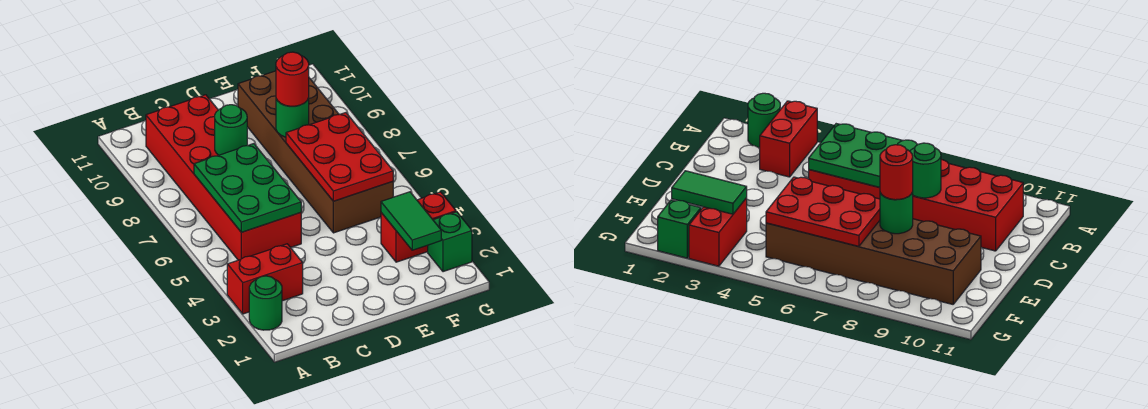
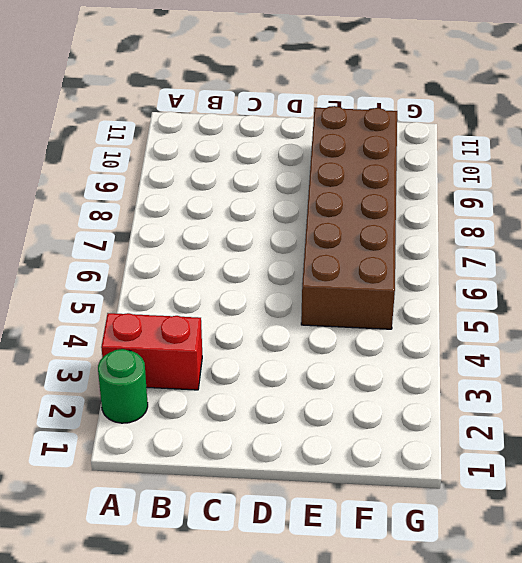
none -> red 2x6 brick [146,95,301,260]
none -> red 1x2 brick [381,192,456,262]
none -> green 1x1 brick [428,212,472,272]

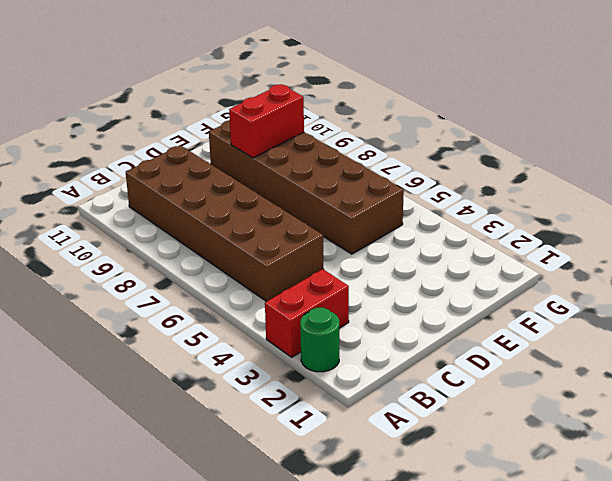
brown 2x6 brick [126,145,324,302] -> red 2x6 brick [146,95,301,260]
red 1x2 brick [229,85,304,158] -> red 1x2 brick moved to [381,192,456,262]
none -> green 1x1 brick [428,212,472,272]
none -> green 2x3 plate [194,144,301,232]
none -> green 1x1 round brick [215,105,247,155]

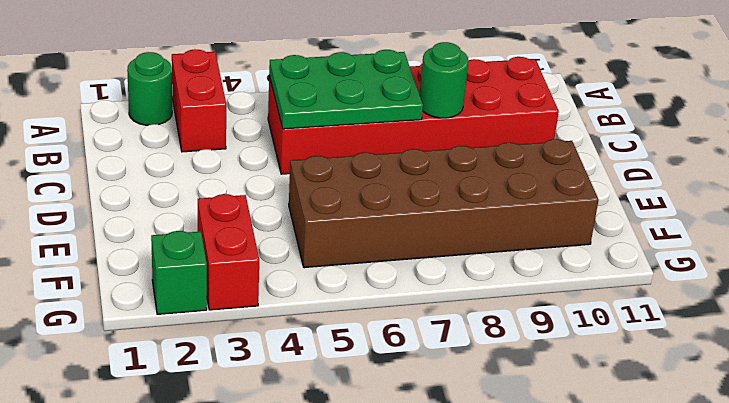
none -> red 2x3 plate [286,113,393,201]
none -> green 1x1 round brick [276,98,309,137]
none -> green 1x2 tile [381,192,441,250]

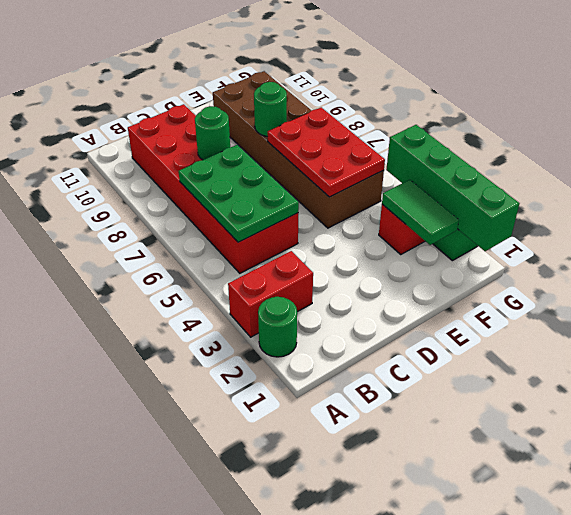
green 1x4 brick [386,125,519,251] -> none
none -> red 1x1 round brick [276,52,309,106]

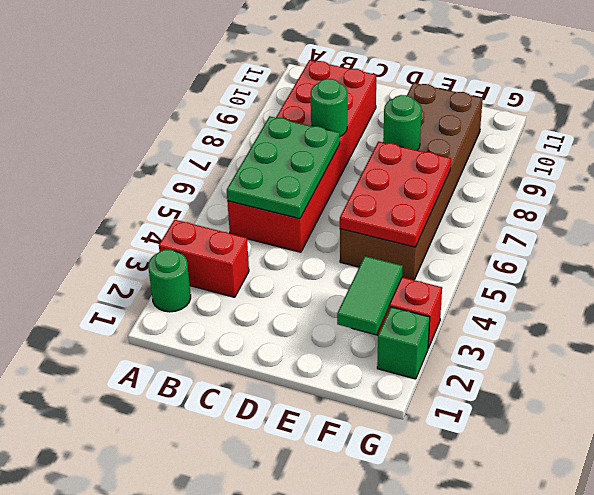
none -> red 1x1 round brick [276,52,309,106]

